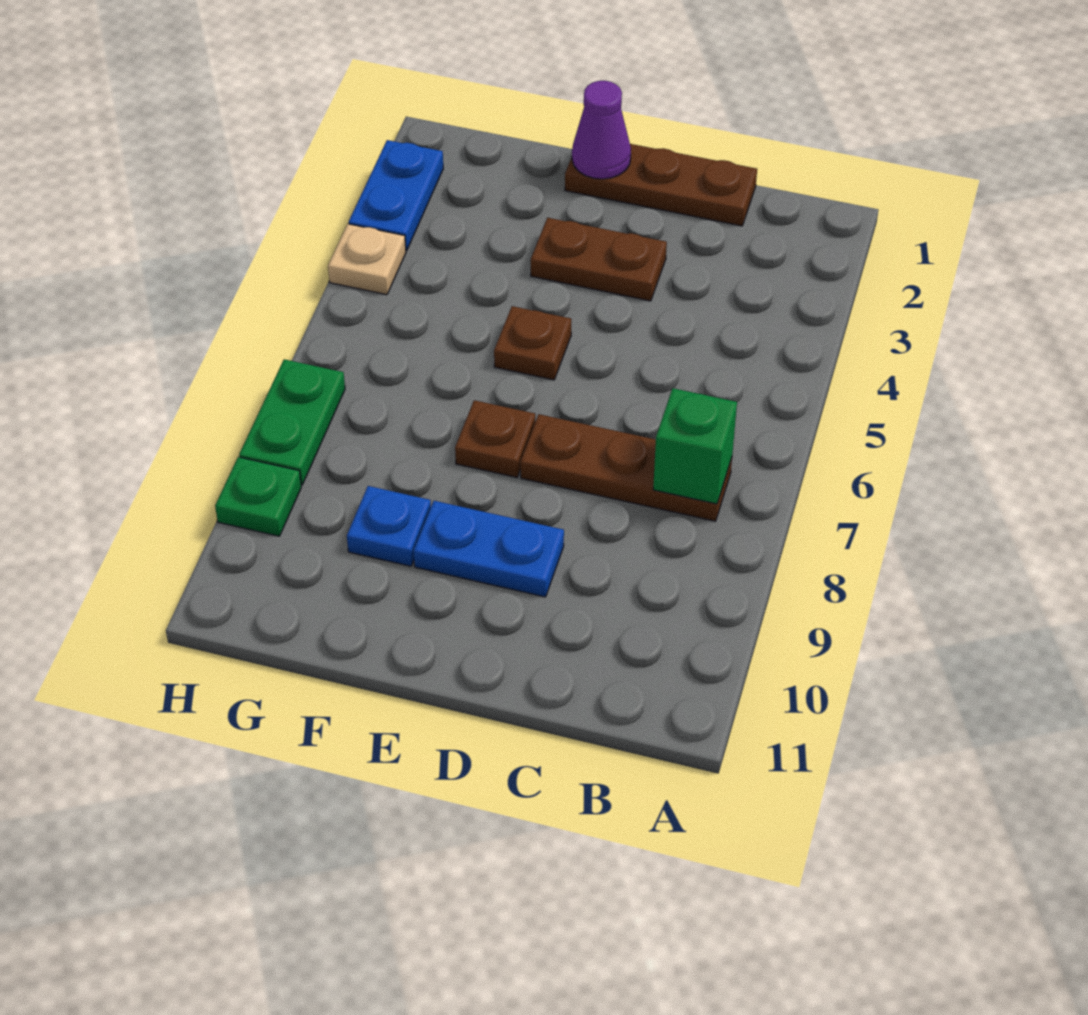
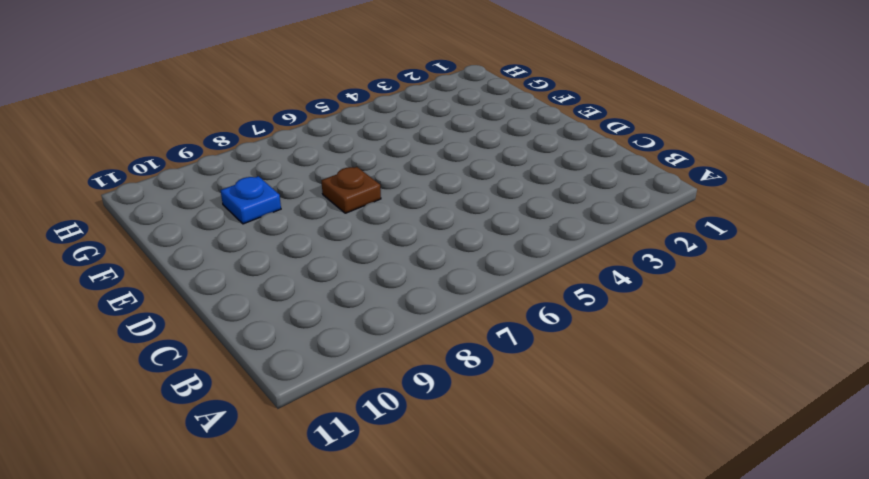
none -> brown 1x3 plate [520,414,732,521]
none -> brown 1x3 plate [565,144,757,226]
none -> brown 1x2 plate [531,218,667,301]

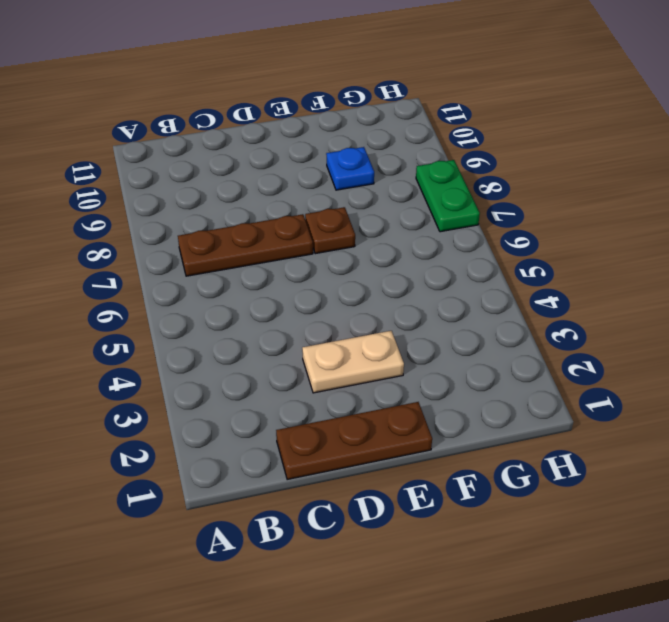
tan 1x2 plate [302,331,404,393] -> brown 1x2 plate [531,218,667,301]
none -> blue 1x2 plate [414,501,564,597]
none -> brown 1x1 plate [494,306,571,380]
none -> blue 1x2 plate [349,140,443,251]

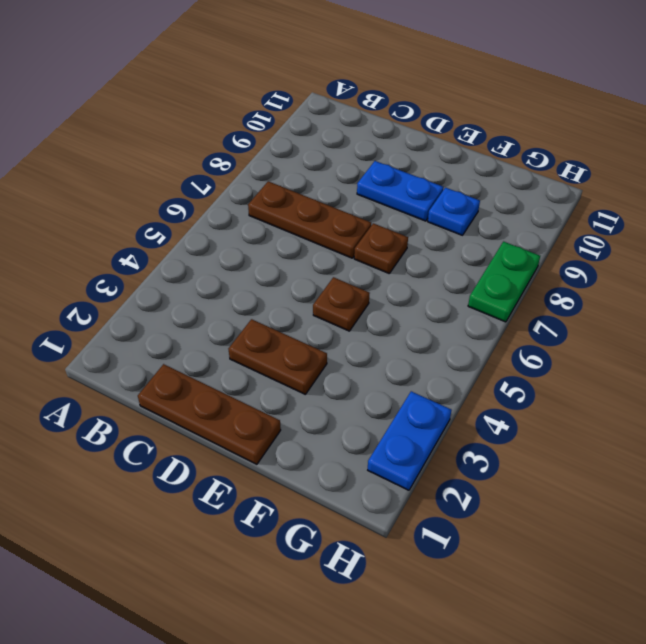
none -> tan 1x1 plate [328,224,406,295]
none -> green 1x1 plate [215,457,301,536]
none -> green 1x1 brick [653,388,737,504]

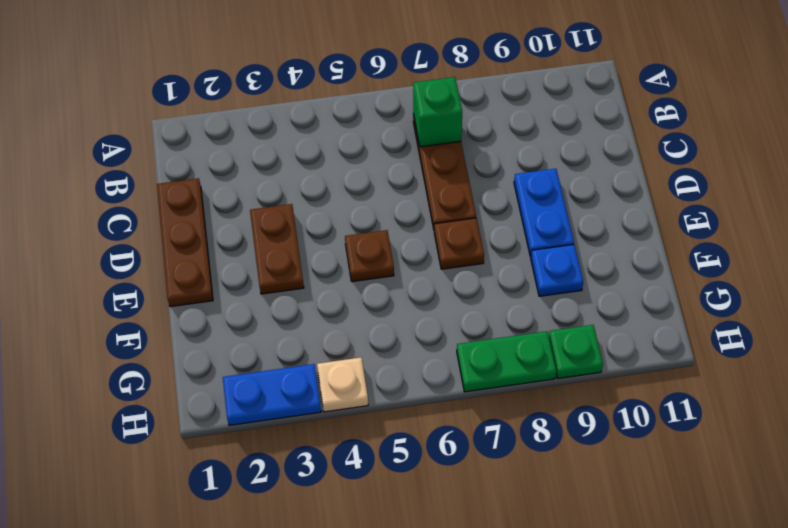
none -> purple 1x1 cone [572,81,631,179]

